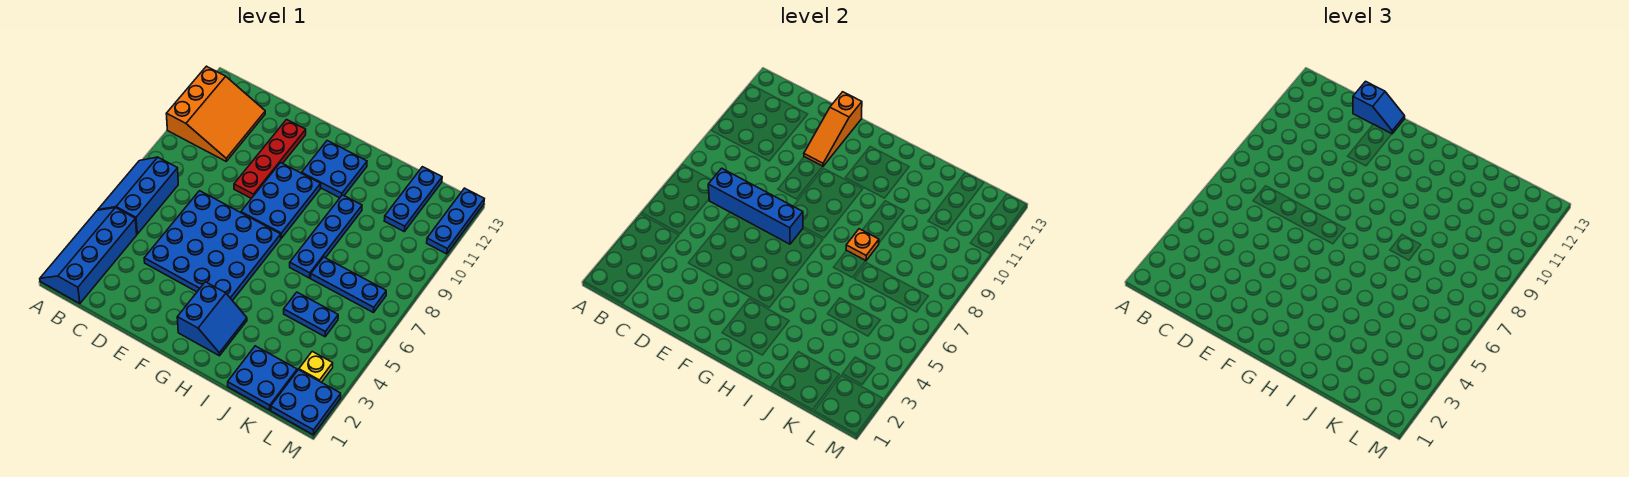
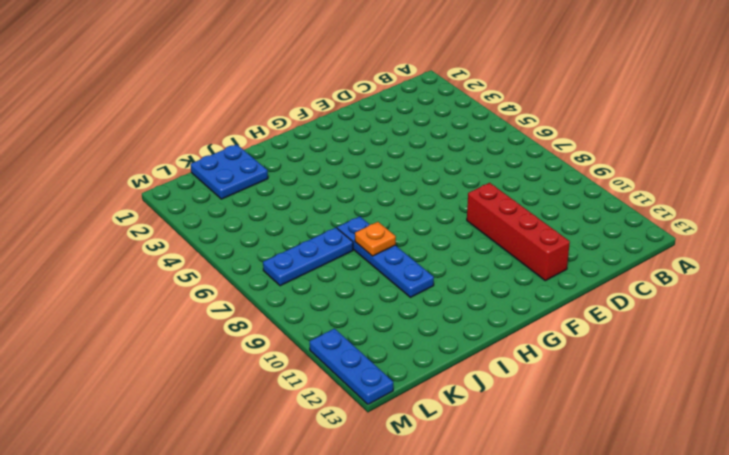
red 1x4 brick [467,183,570,281] -> red 1x4 plate [234,120,306,198]
none -> blue 2x4 slope [40,208,137,304]
none -> blue 2x3 slope [98,157,178,234]
none -> orange 3x3 slope [166,66,265,161]

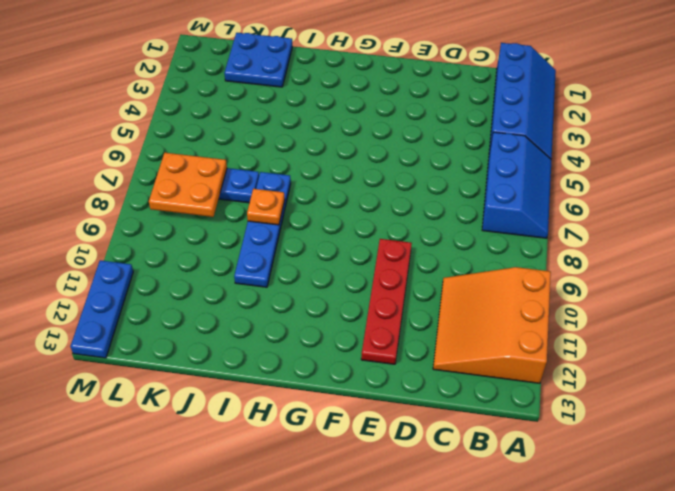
orange 2x2 plate [149,153,227,217] -> none
none -> blue 4x4 plate [144,191,281,301]
none -> blue 2x3 plate [241,163,321,238]
none -> blue 2x2 slope [177,282,247,356]

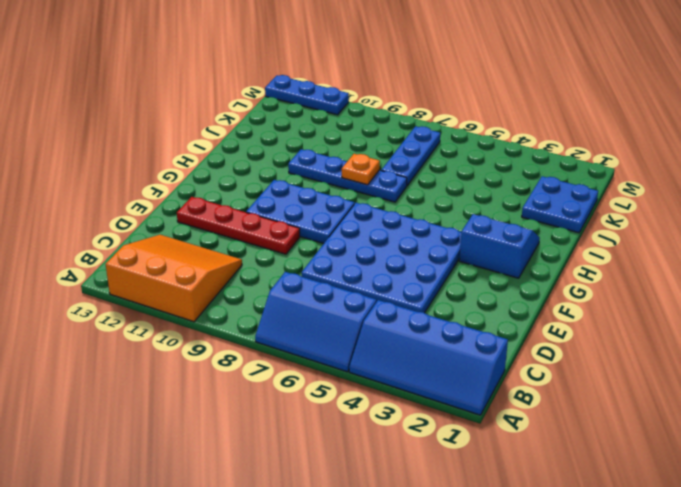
none -> blue 2x2 plate [302,141,367,198]
none -> blue 1x2 plate [284,292,338,337]
none -> blue 1x3 plate [384,167,442,231]

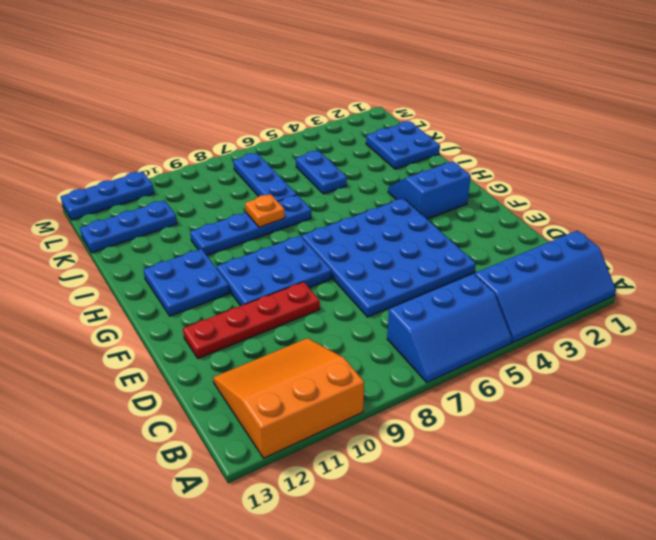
none -> blue 2x2 plate [271,370,341,435]
none -> yellow 1x1 plate [299,352,333,382]
none -> blue 1x4 brick [708,168,803,244]

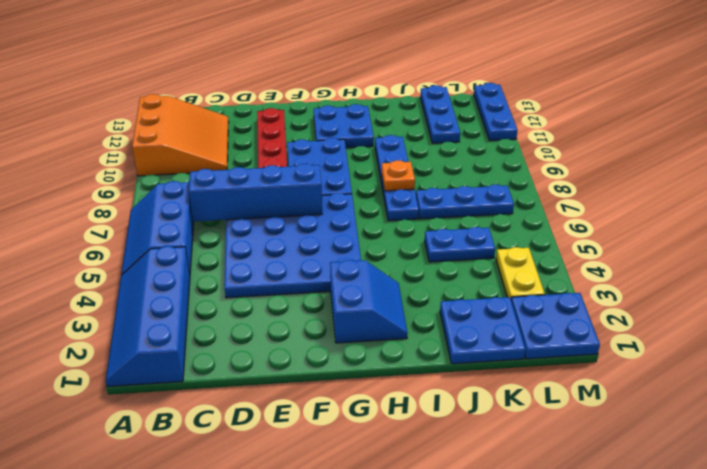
yellow 1x2 plate [496,247,545,299] -> yellow 1x1 plate [299,352,333,382]
none -> orange 1x3 slope [804,92,862,166]
none -> blue 1x2 slope [1353,81,1405,134]

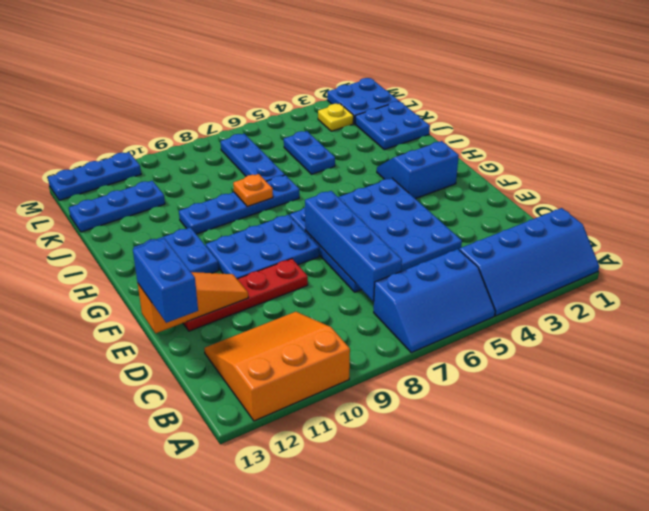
blue 1x2 brick [133,238,198,323] -> blue 1x2 slope [1353,81,1405,134]

